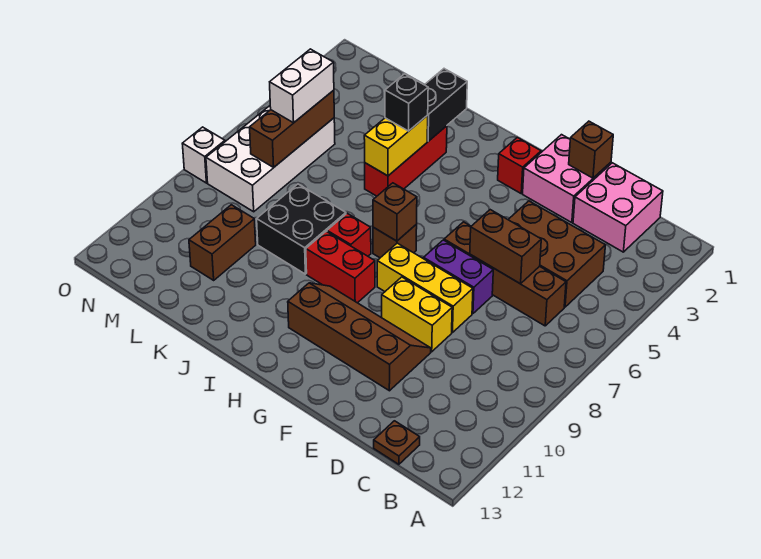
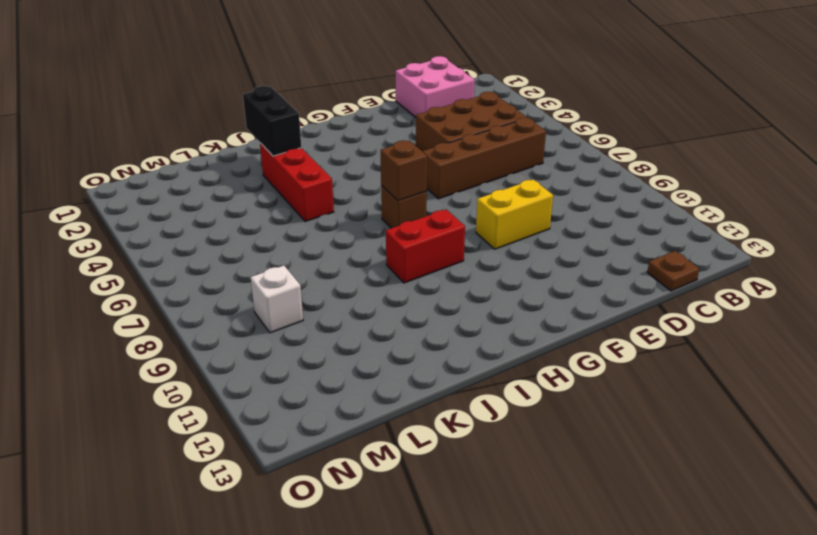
white 1x1 brick [251,266,303,333] -> white 1x1 brick moved to [182,127,225,183]
none -> pink 2x2 brick [523,135,611,223]
none -> purple 1x2 brick [424,240,493,314]
none -> yellow 1x3 brick [377,243,473,333]

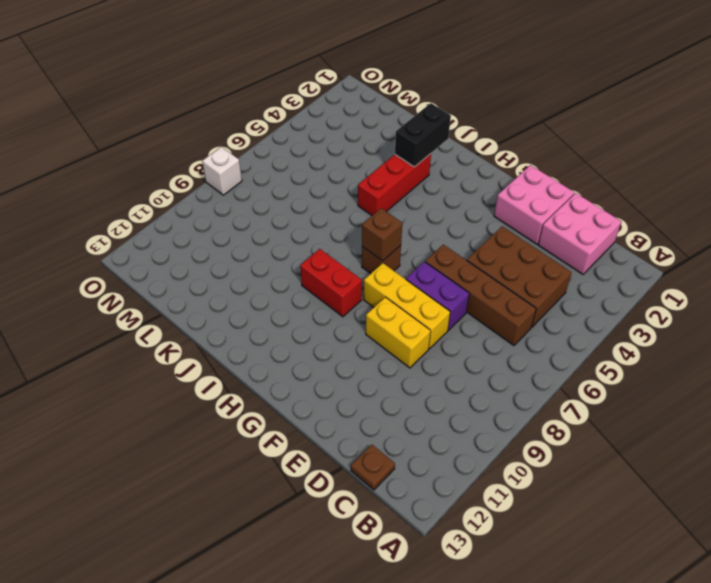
none -> brown 2x4 slope [288,283,431,391]
none -> red 1x1 brick [498,138,541,193]
none -> red 1x1 brick [327,213,371,256]

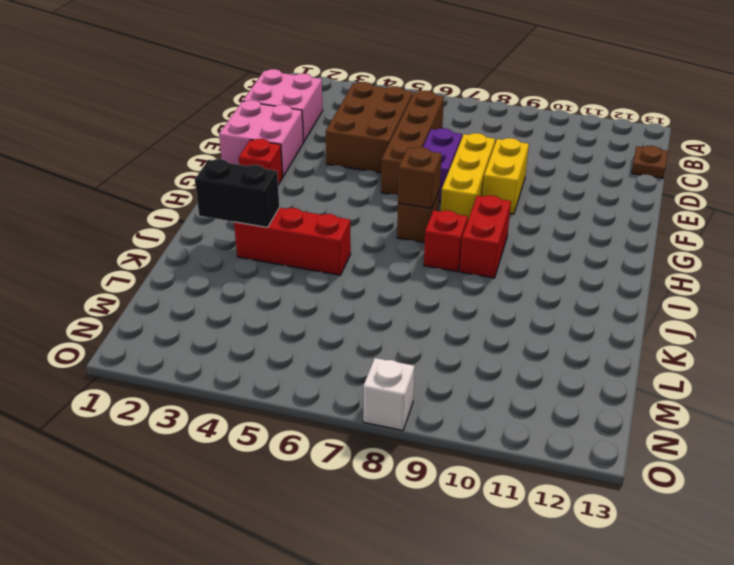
none -> brown 2x4 slope [288,283,431,391]
none -> black 2x2 brick [257,184,346,274]
none -> brown 1x2 brick [189,205,256,280]

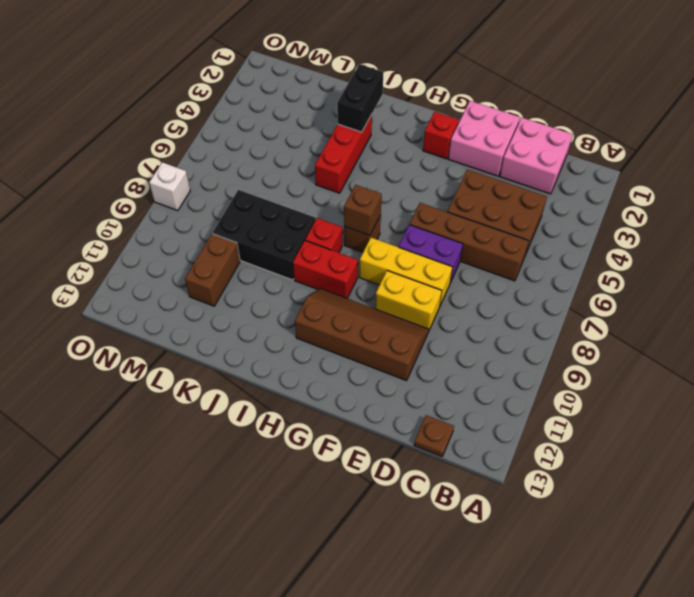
black 2x3 brick [213,190,316,280] -> black 2x2 brick [257,184,346,274]
none -> white 2x4 brick [206,106,335,212]
none -> brown 1x2 brick [470,210,541,284]
none -> brown 1x1 brick [569,121,613,178]

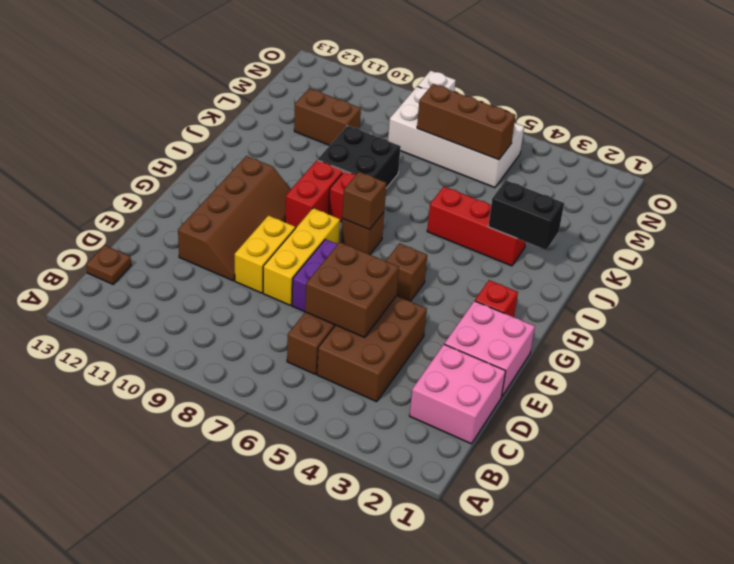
brown 2x2 brick [305,242,399,337] -> brown 1x2 brick [470,210,541,284]
brown 1x1 brick [386,243,427,301] -> brown 1x1 brick moved to [569,121,613,178]
none -> yellow 1x2 brick [364,115,428,176]
none -> black 1x1 brick [385,74,428,131]
none -> white 1x2 brick [270,49,334,123]

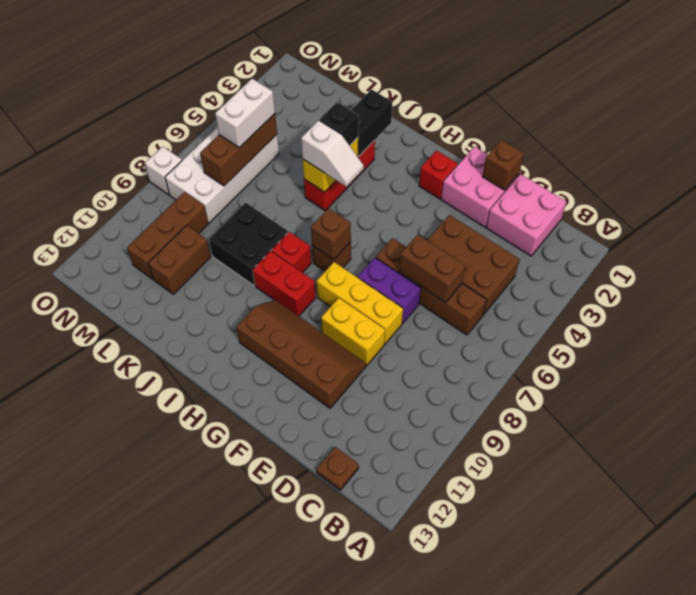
white 1x2 slope [301,120,364,187] -> none
brown 1x3 brick [127,192,208,279] -> none

